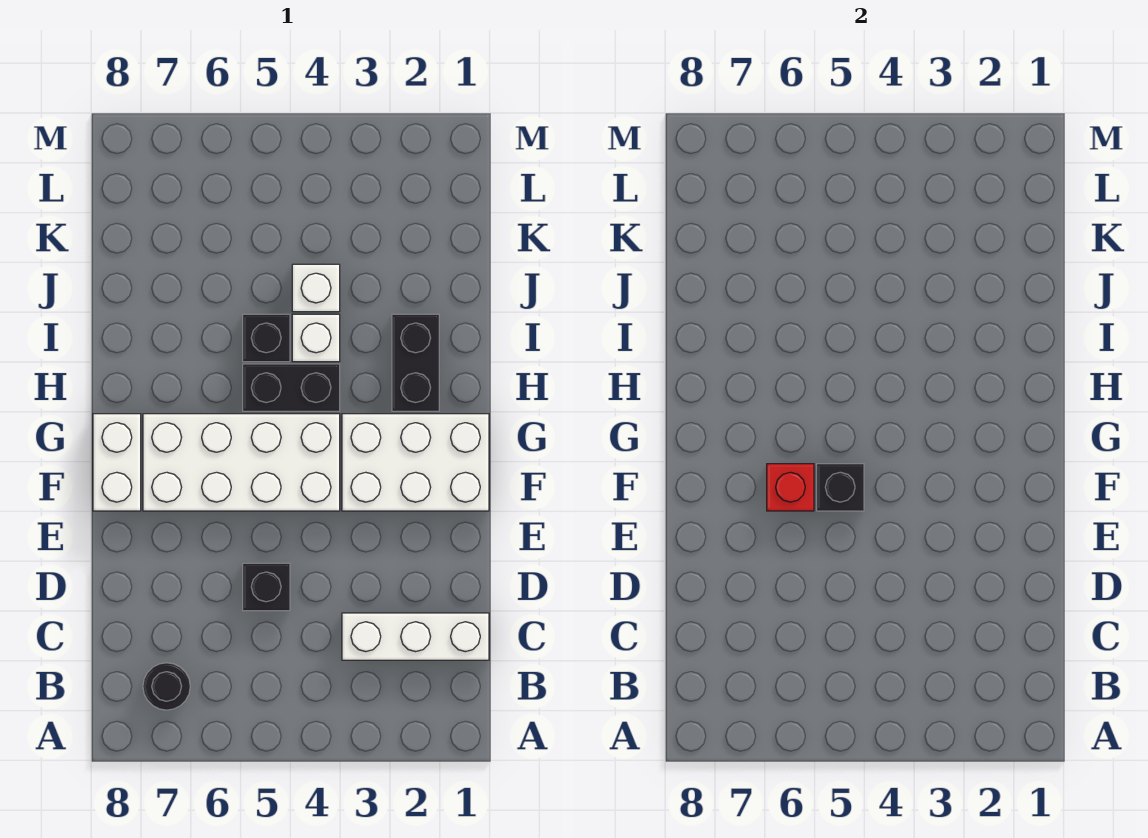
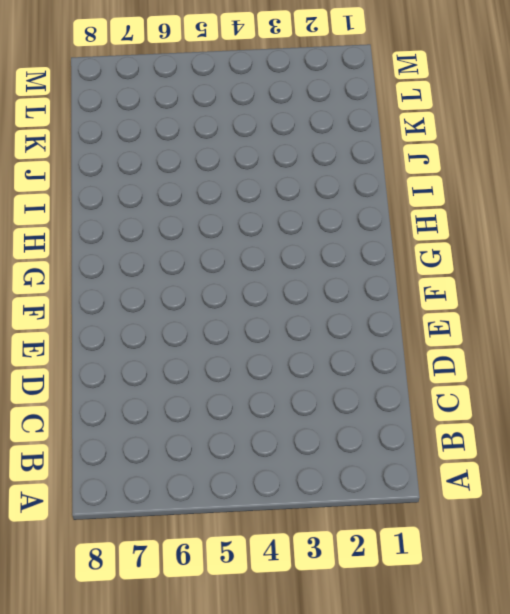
none -> black 1x1 round brick [143,663,190,710]
none -> white 1x3 brick [342,613,489,660]
none -> black 1x1 brick [243,563,290,611]

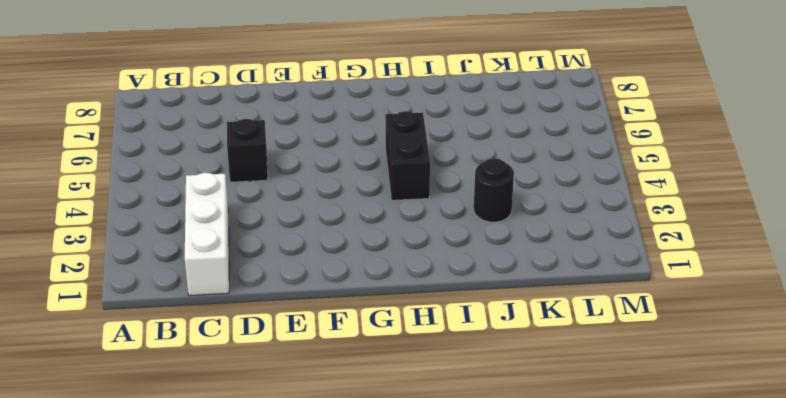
black 1x1 round brick [474,158,514,222] -> black 1x1 round brick moved to [143,663,190,710]
none -> white 2x3 brick [342,414,489,511]
none -> white 2x4 brick [143,414,340,511]
none -> white 1x2 brick [93,414,141,511]

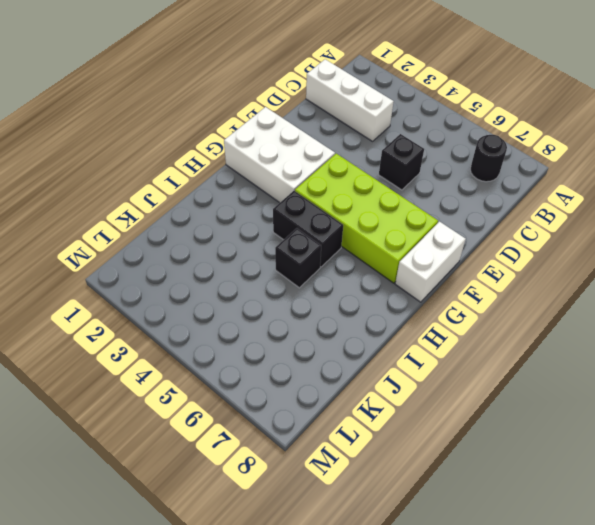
lime 2x4 brick [295,154,438,283] -> white 2x4 brick [143,414,340,511]
none -> black 1x2 brick [392,314,439,411]
none -> white 1x1 brick [292,314,340,362]
none -> white 1x1 brick [292,264,340,312]

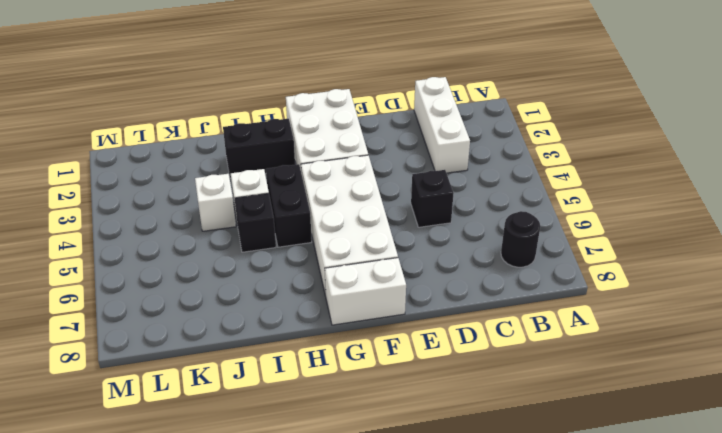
none -> black 1x1 brick [817,464,864,511]
none -> red 1x1 brick [767,464,814,511]

